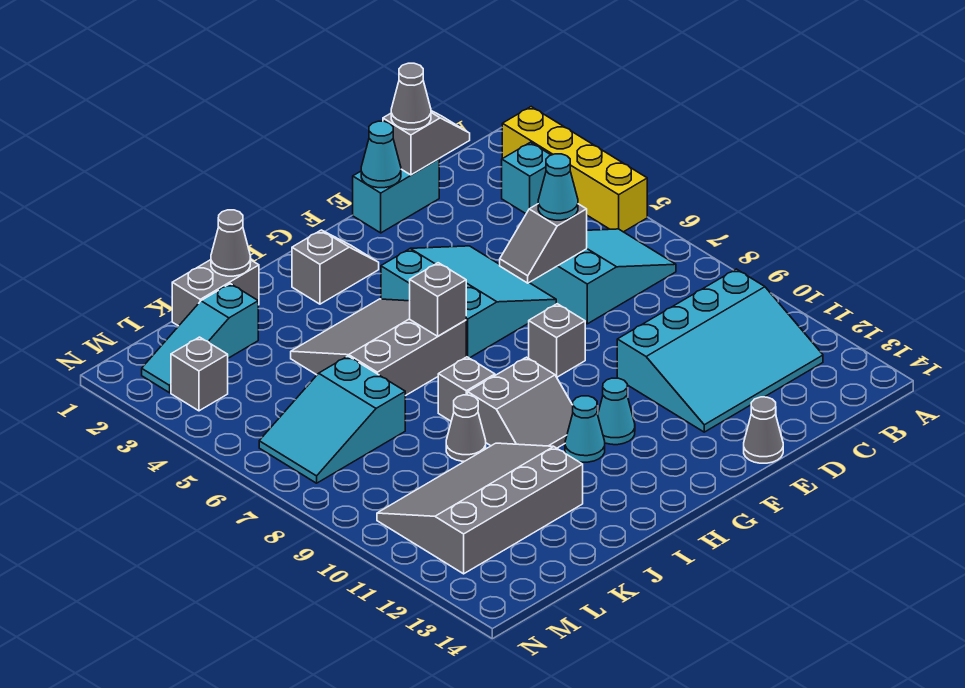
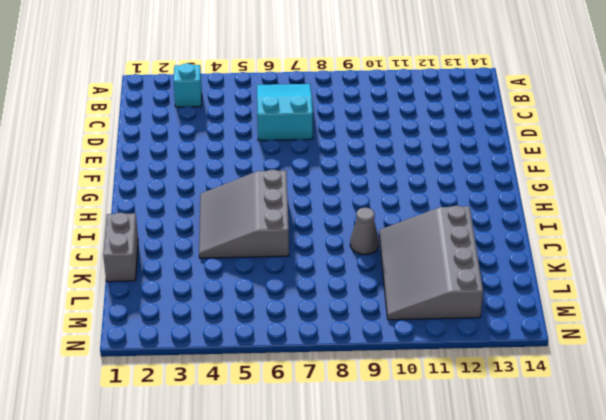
none -> yellow 1x4 brick [502,107,647,232]
none -> cyan 3x4 slope [617,269,823,432]
none -> cyan 1x2 brick [353,159,439,233]

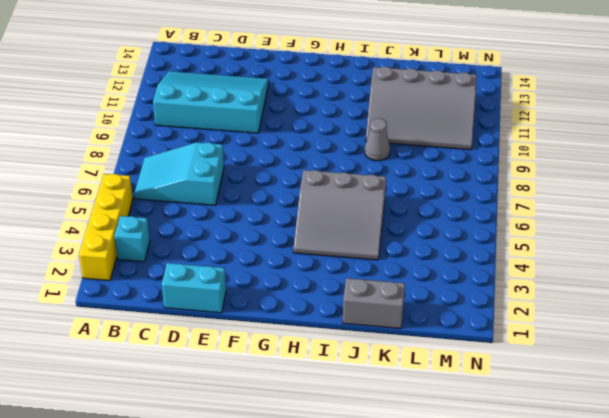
none -> cyan 3x3 slope [381,246,556,358]
none -> grey 1x1 cone [744,397,783,463]
none -> grey 1x1 brick [529,304,585,377]

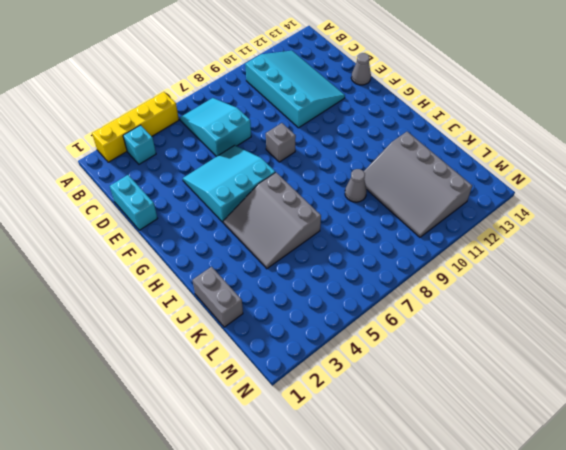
none -> grey 1x2 slope [292,230,379,304]
none -> cyan 1x1 cone [598,378,635,445]
none -> grey 2x2 slope [468,357,573,448]

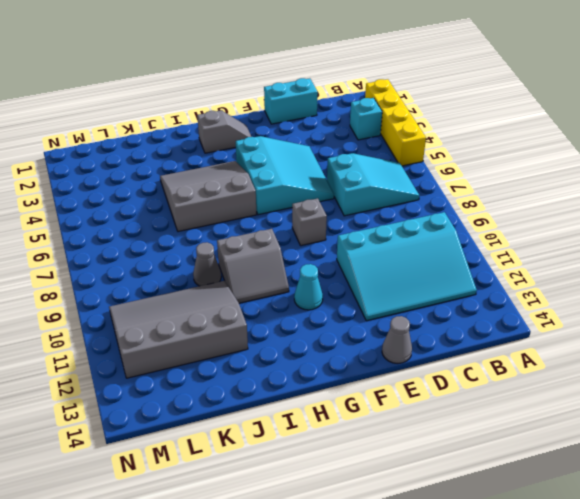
none -> cyan 1x1 cone [565,396,605,462]
none -> grey 1x1 brick [438,357,495,421]
none -> grey 1x2 brick [172,260,259,326]

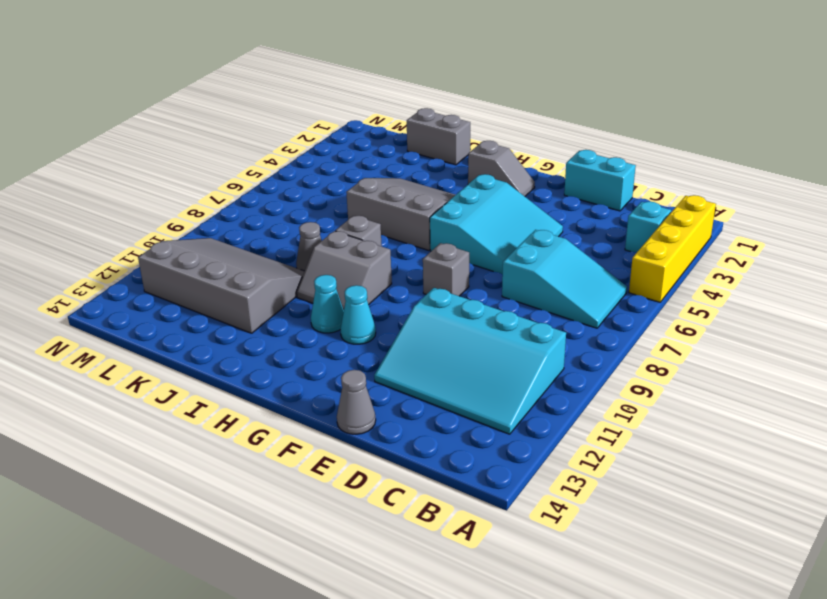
none -> cyan 1x3 slope [142,284,258,393]
none -> cyan 2x3 slope [259,356,405,483]
none -> grey 1x1 brick [171,337,228,411]

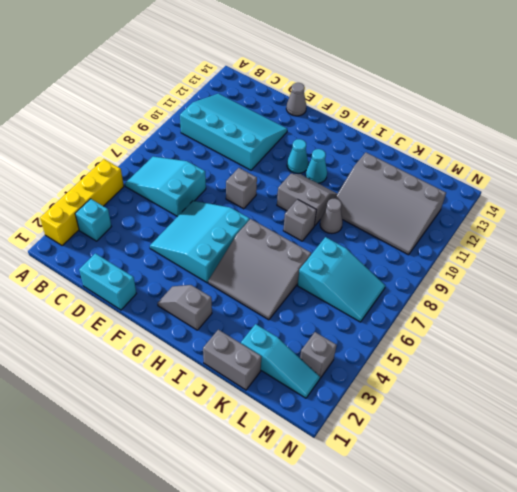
none -> grey 1x2 slope [383,111,470,175]
none -> grey 1x2 slope [500,204,587,283]
none -> cyan 1x1 cone [361,121,401,188]

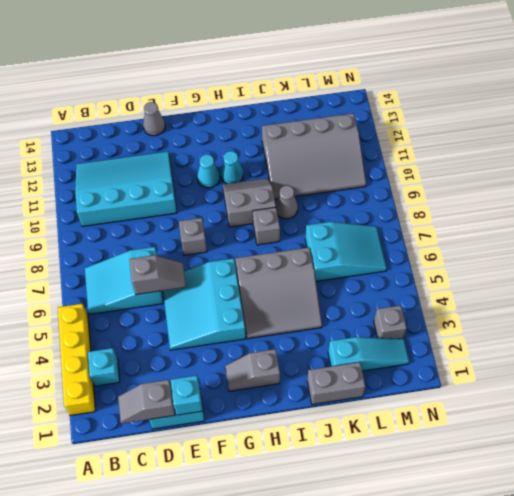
cyan 1x1 brick [171,375,203,415] -> cyan 1x1 cone [361,121,401,188]
none -> grey 1x1 brick [410,263,466,336]
none -> grey 1x1 cone [211,210,251,276]
none -> grey 1x1 cone [391,63,431,130]

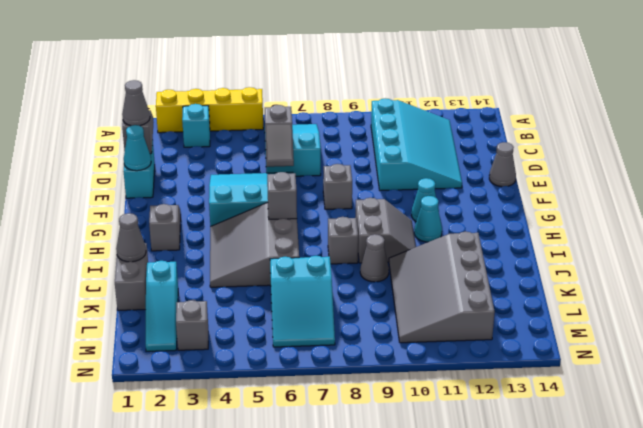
none -> cyan 1x1 cone [538,154,578,220]

